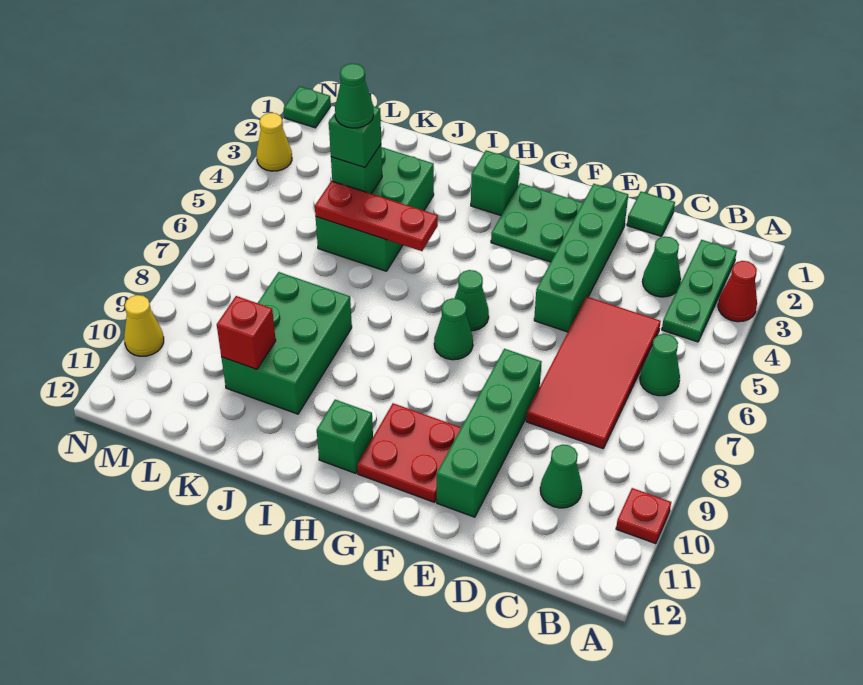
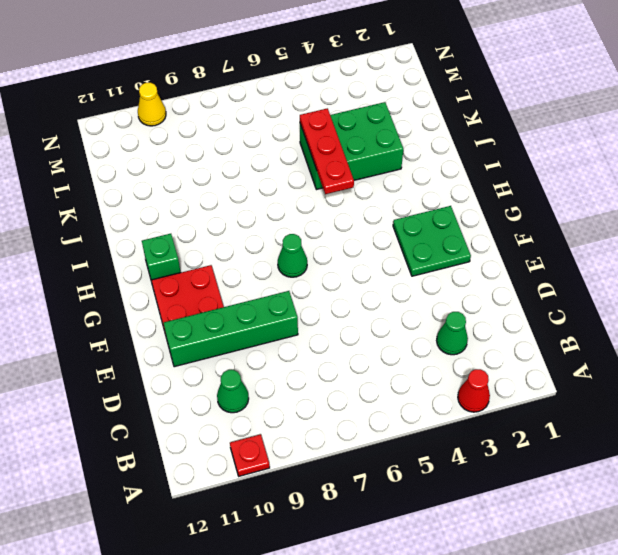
none -> green 1x3 plate [662,240,737,342]
none -> green 1x1 cone [640,334,680,396]
none -> red 2x4 tile [526,297,661,448]

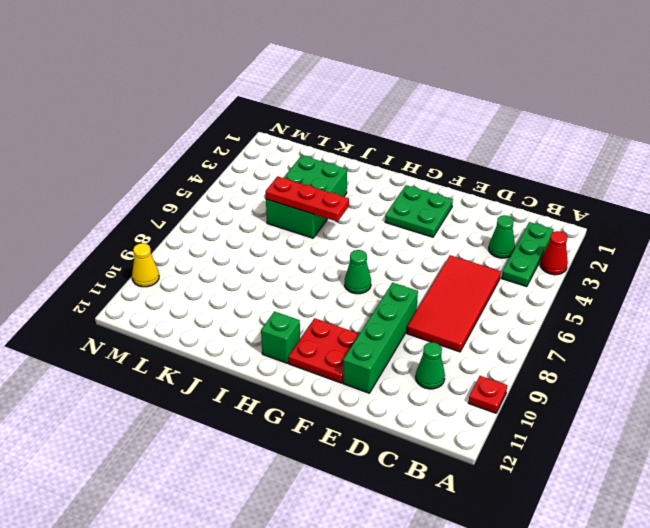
none -> green 1x1 cone [640,334,680,396]
none -> green 1x1 tile [627,192,675,236]
none -> green 1x4 brick [534,184,628,332]

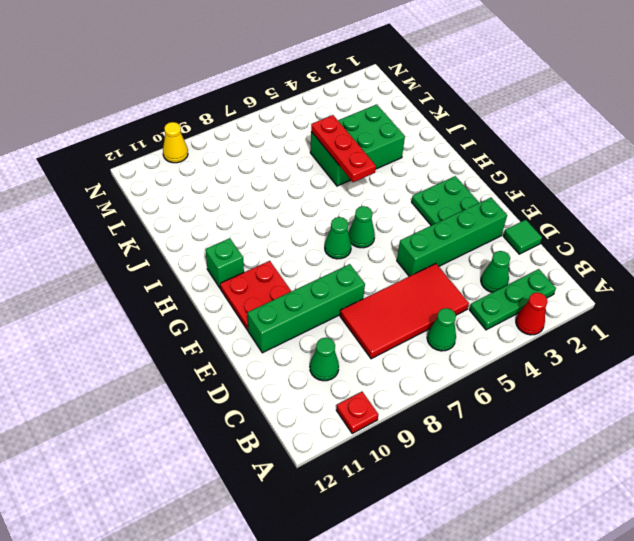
none -> green 1x1 brick [471,150,520,215]
none -> green 2x3 brick [221,272,352,414]
none -> green 1x1 plate [284,86,331,128]

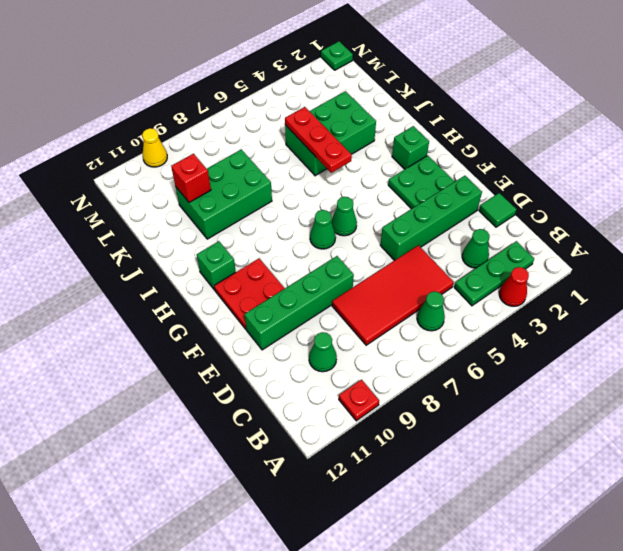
none -> yellow 1x1 cone [257,113,292,171]
none -> green 1x1 brick [331,145,382,194]
none -> green 1x1 brick [329,106,381,168]

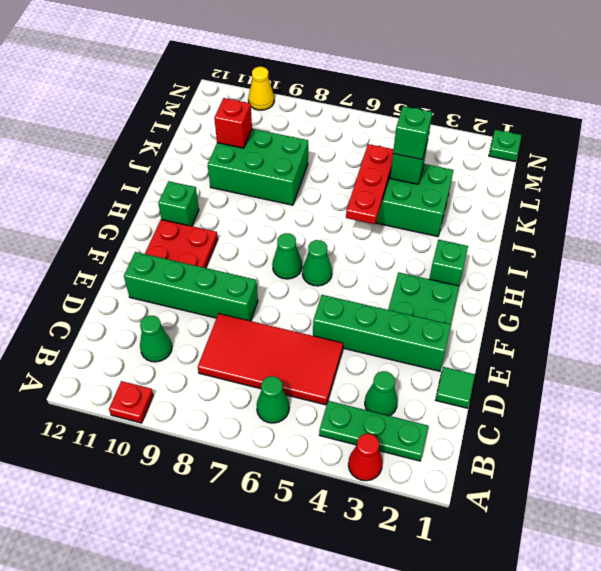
none -> yellow 1x1 cone [257,113,292,171]
none -> green 1x1 cone [335,63,374,128]

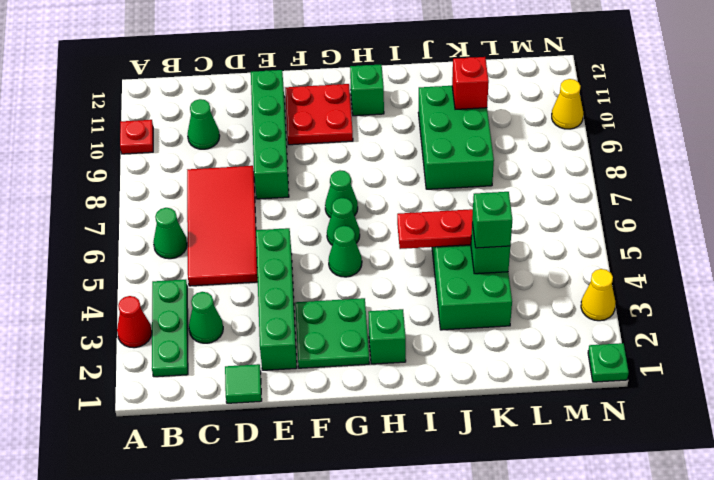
green 1x1 cone [328,226,362,277] -> green 1x1 cone moved to [335,63,374,128]

